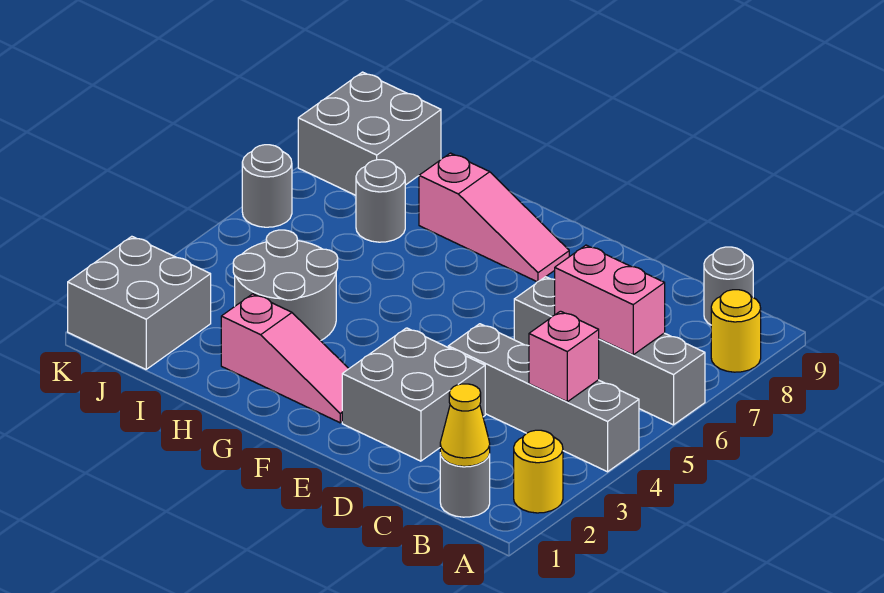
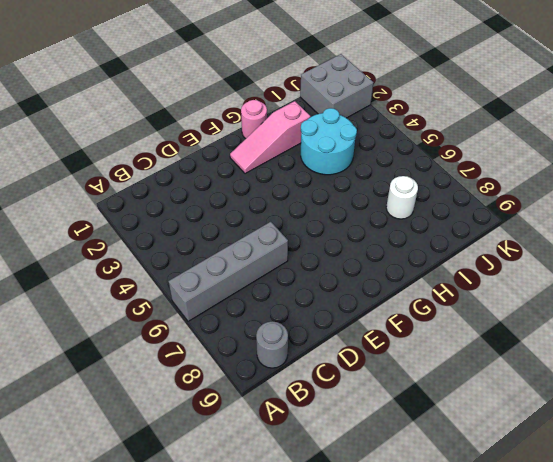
pink 1x1 round brick [241,100,267,139] -> none
cyan 2x2 round brick [301,108,357,175] -> grey 2x2 round brick [233,230,338,341]
white 1x1 round brick [386,176,418,219] -> grey 1x1 round brick [356,160,405,242]
none -> yellow 1x1 round brick [514,430,563,513]
none -> grey 1x4 brick [448,324,639,472]
none -> yellow 1x1 round brick [711,290,761,372]

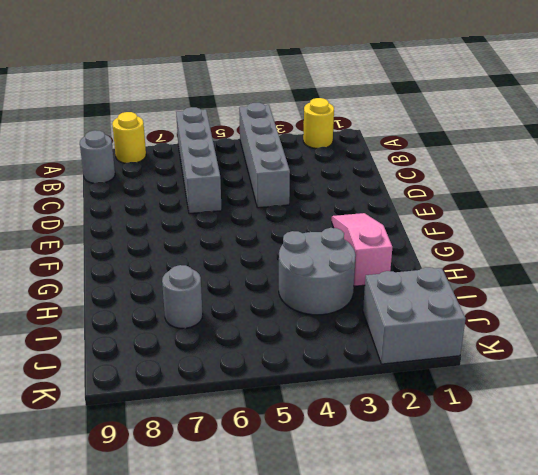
none -> grey 1x1 round brick [440,453,490,517]
none -> grey 2x2 brick [342,328,485,461]
none -> pink 1x3 slope [419,153,569,282]

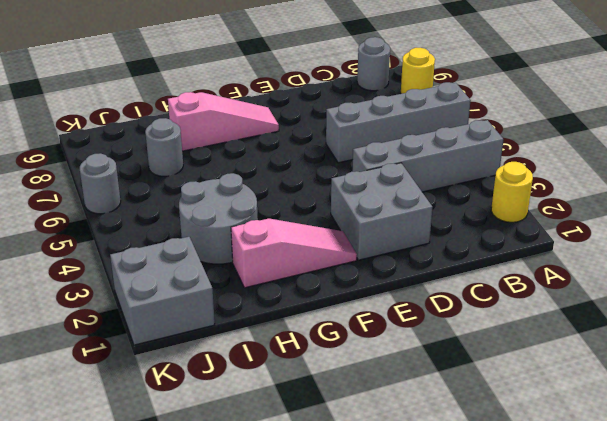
none -> grey 1x1 round brick [440,453,490,517]
none -> grey 2x2 brick [298,72,441,195]
none -> yellow 1x1 cone [440,384,490,466]

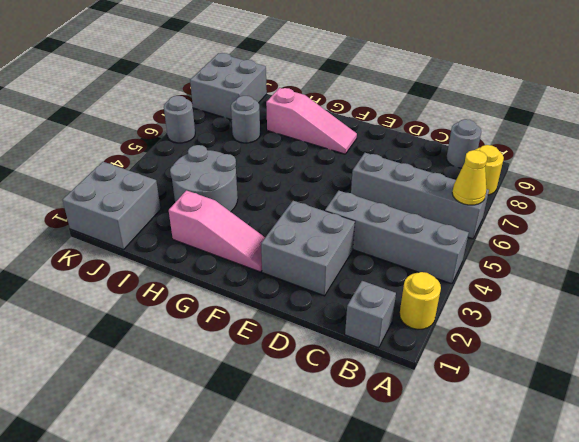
yellow 1x1 cone [452,150,487,205] -> yellow 1x1 cone moved to [440,384,490,466]
grey 1x1 brick [345,281,396,348] -> grey 1x1 round brick [440,453,490,517]
none -> pink 1x1 brick [529,311,599,402]
none -> pink 1x2 brick [555,245,665,355]

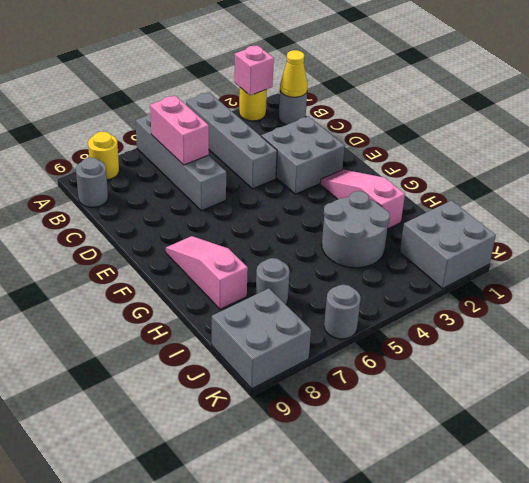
pink 1x1 brick [234,45,274,95] -> pink 1x1 brick moved to [529,311,599,402]

